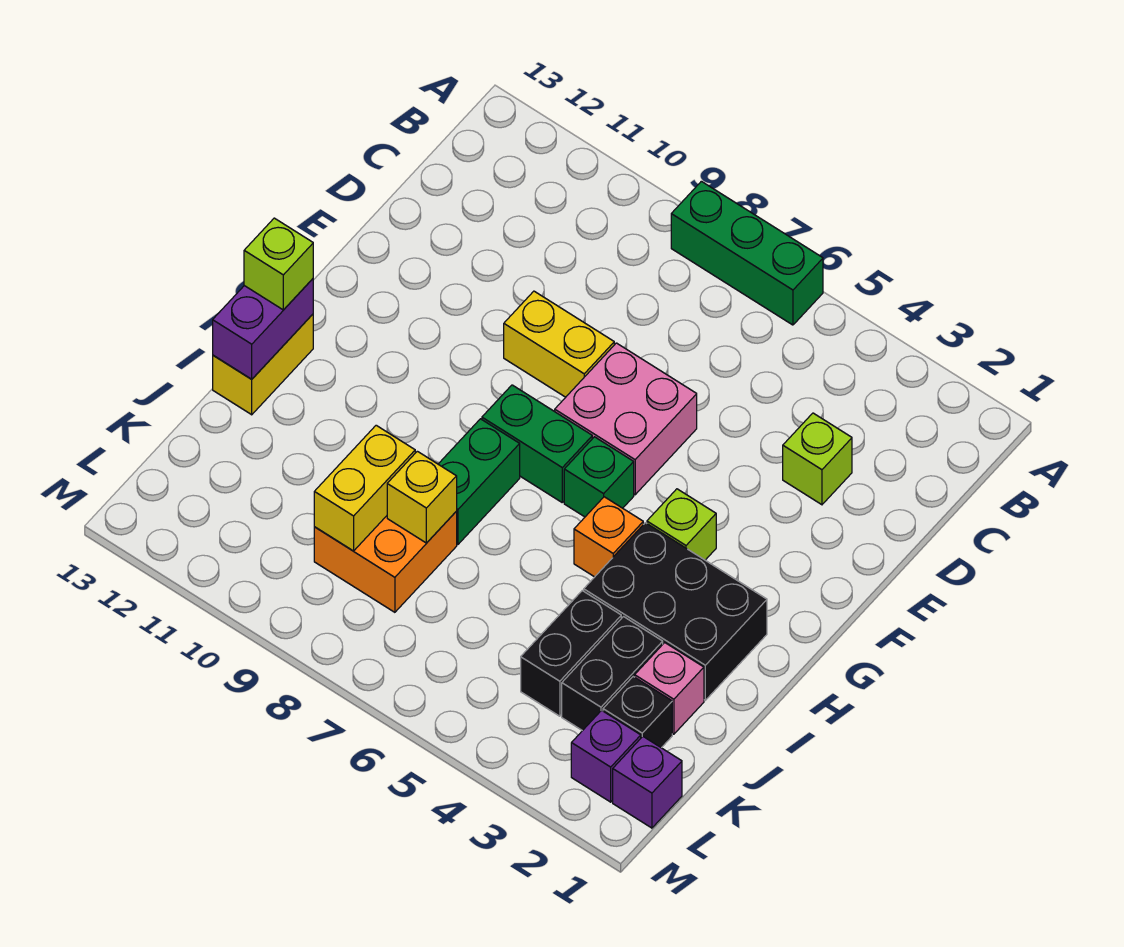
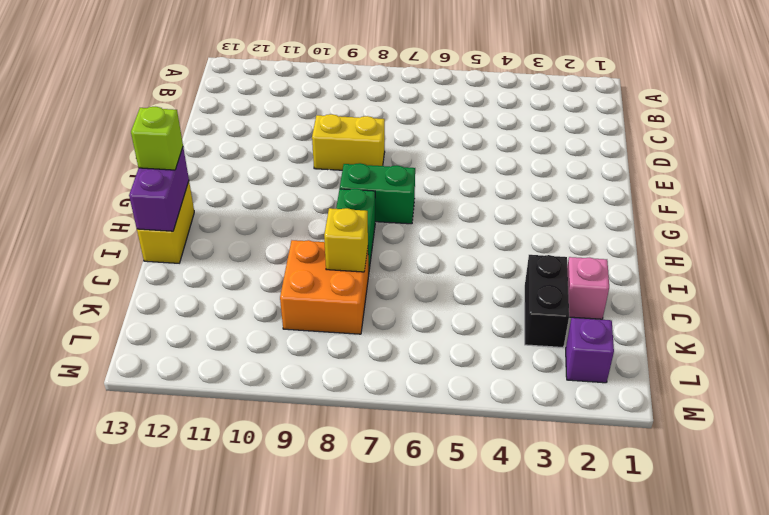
none -> green 1x3 brick [671,181,823,325]
none -> lime 1x1 brick [783,413,852,505]
none -> pink 2x2 brick [555,343,697,495]

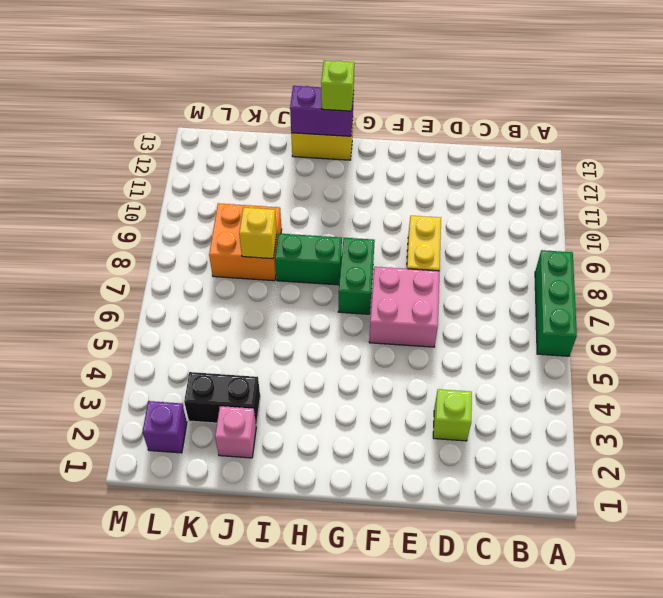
none -> lime 1x1 brick [647,489,716,560]
none -> green 1x1 brick [564,437,634,517]
none -> black 2x3 brick [584,523,767,700]

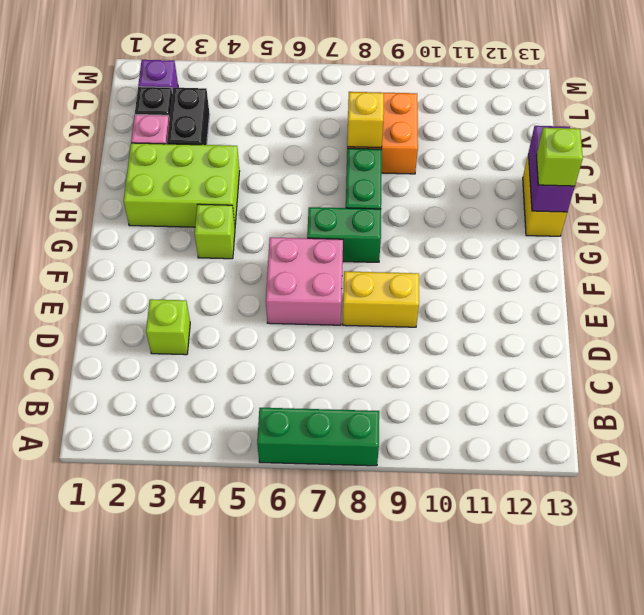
lime 2x3 brick [124,143,240,227] -> black 2x3 brick [584,523,767,700]
none -> green 1x1 brick [564,437,634,517]
none -> orange 1x1 brick [574,497,643,577]
none -> black 1x2 brick [521,591,621,716]

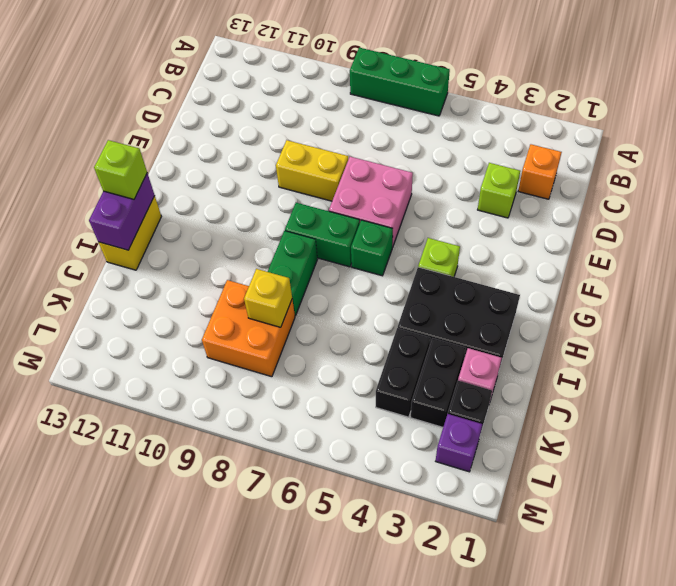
orange 1x1 brick [518,144,562,199] -> orange 1x1 brick moved to [574,497,643,577]
none -> purple 1x1 brick [613,737,682,828]
none -> yellow 1x2 brick [314,425,415,551]

